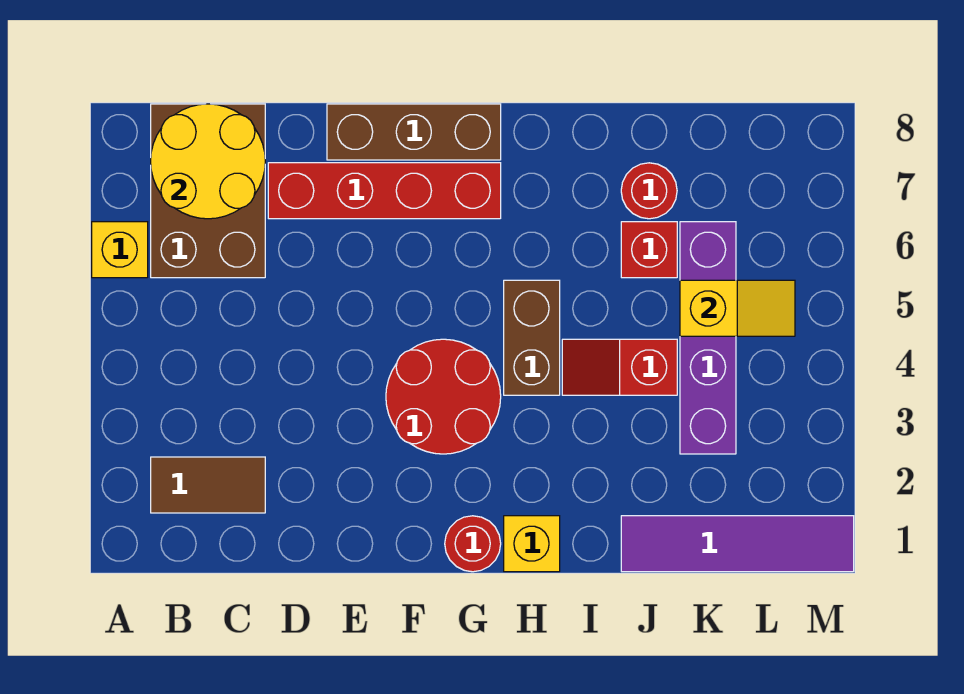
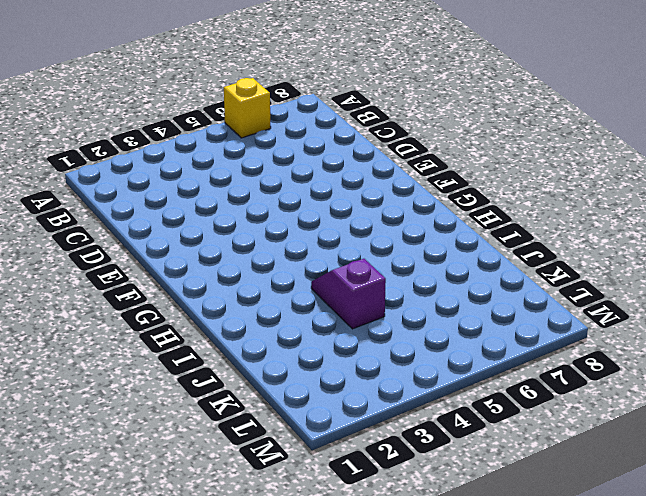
purple 1x2 slope [311,259,386,329] -> red 1x2 slope [562,339,677,395]
none -> brown 1x2 tile [151,457,265,513]
none -> brown 2x3 brick [151,104,265,278]
none -> red 1x4 brick [268,163,501,219]

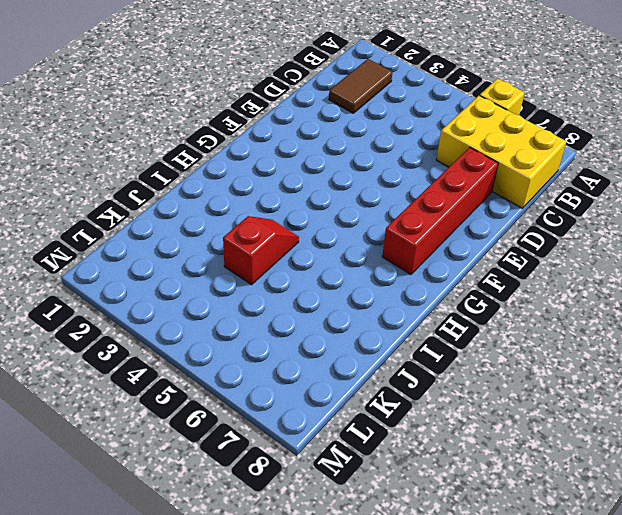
yellow 2x3 brick [436,95,566,208] -> brown 2x3 brick [151,104,265,278]
none -> brown 1x3 brick [327,104,501,160]
none -> red 2x2 round brick [386,339,501,454]
none -> red 1x1 round brick [445,516,501,572]

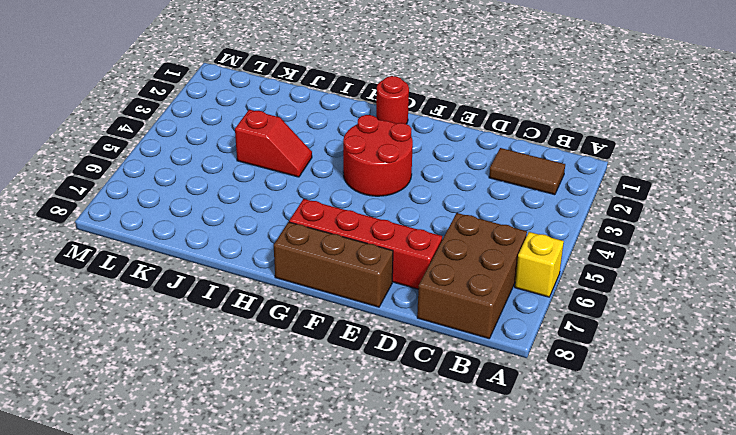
none -> yellow 1x1 brick [504,516,560,572]
none -> brown 1x2 brick [504,280,560,395]
none -> purple 1x4 tile [621,516,854,572]

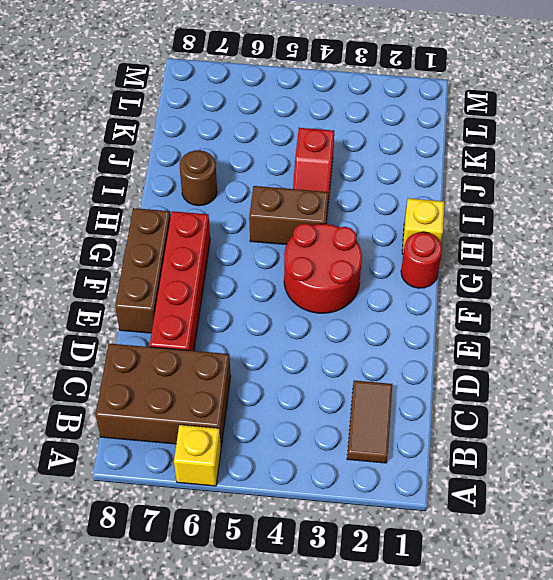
brown 1x1 round brick [180,150,217,206] -> none
none -> purple 1x4 tile [621,516,854,572]
none -> red 1x1 brick [621,222,677,278]
none -> red 1x1 round brick [621,163,677,219]

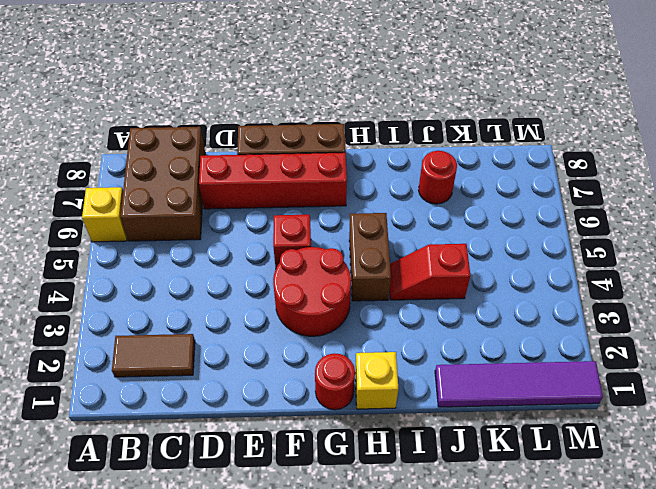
red 1x1 brick [273,215,311,268] -> red 1x1 brick moved to [621,222,677,278]
none -> purple 1x4 brick [680,222,736,454]
none -> yellow 2x2 round brick [151,104,265,219]
none -> yellow 1x2 slope [680,280,795,336]

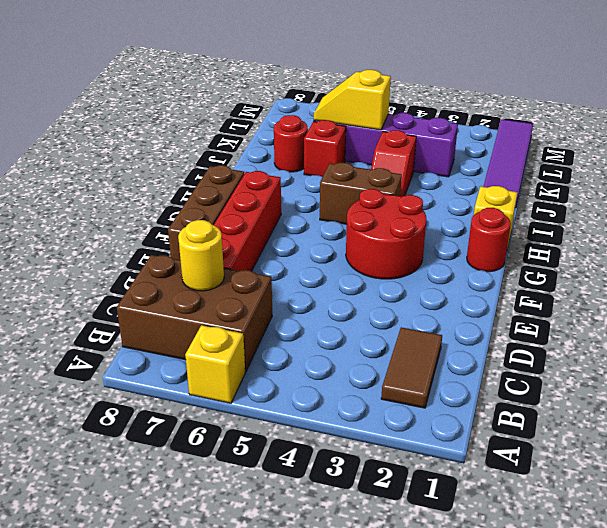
yellow 1x1 round brick [178,220,224,291] -> yellow 2x2 round brick [151,104,265,219]
yellow 1x2 slope [314,70,391,130] -> yellow 1x2 slope turned to [680,280,795,336]

